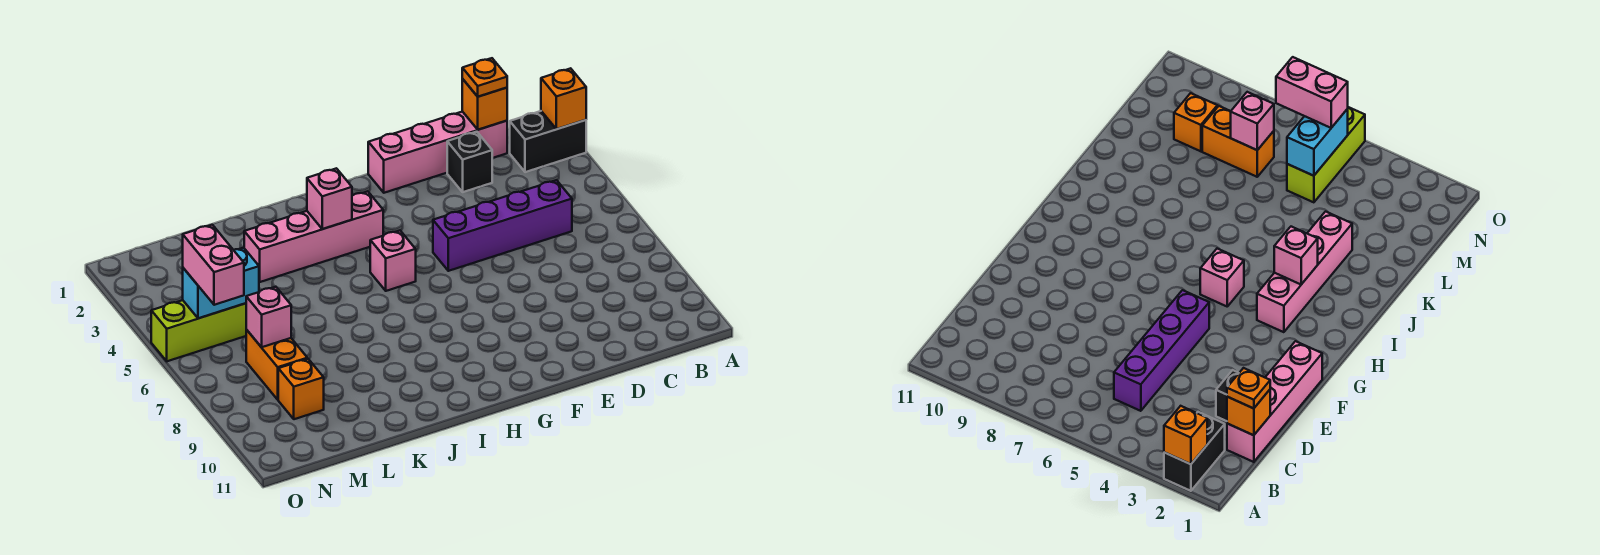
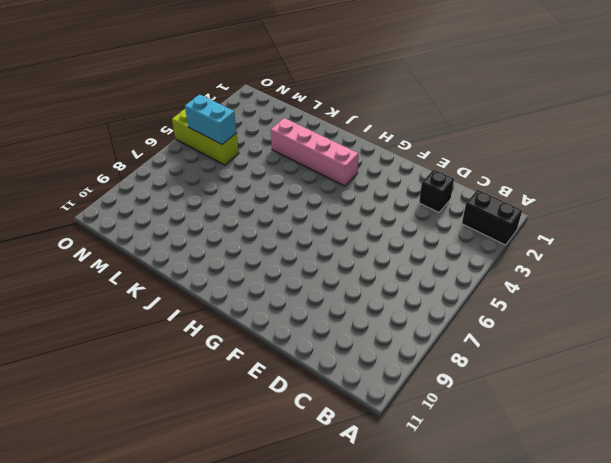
none -> pink 1x4 brick [368,112,507,193]
none -> purple 1x4 brick [433,180,572,271]
none -> pink 1x1 brick [370,231,416,291]

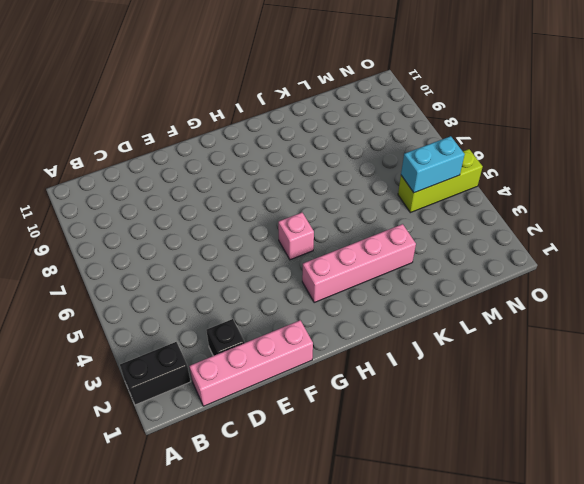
none -> purple 1x4 brick [433,180,572,271]
none -> orange 1x2 brick [246,330,307,400]
none -> orange 1x1 brick [278,359,324,419]

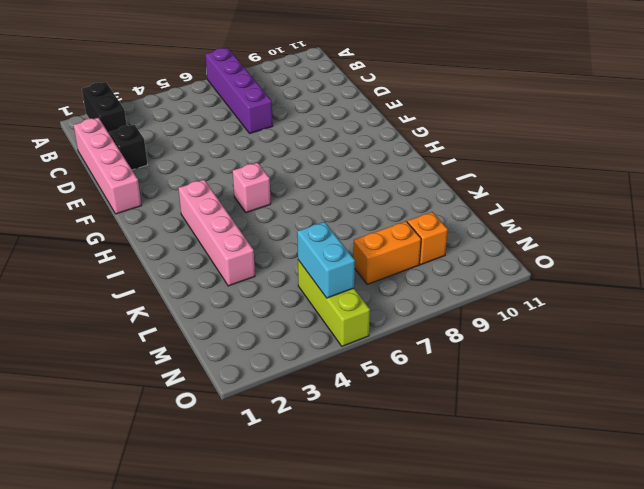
purple 1x4 brick [205,48,273,133] -> purple 1x4 brick moved to [433,180,572,271]
none -> orange 1x1 brick [541,68,586,129]
none -> orange 1x1 brick [462,79,507,130]
none -> pink 1x1 brick [307,168,352,229]

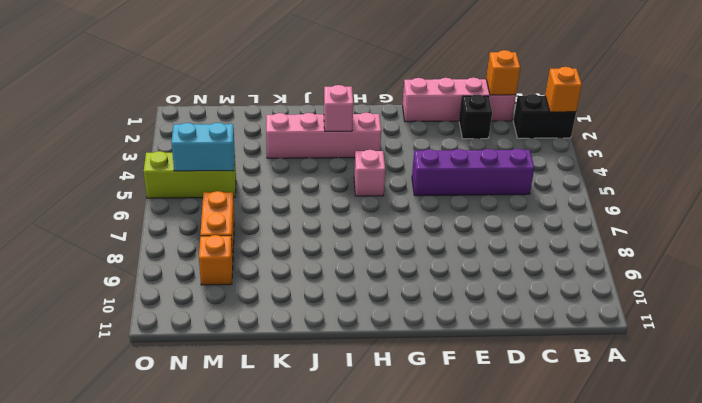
none -> pink 1x1 brick [246,287,291,347]
none -> orange 1x1 plate [462,58,507,97]
none -> pink 1x2 brick [183,225,244,305]

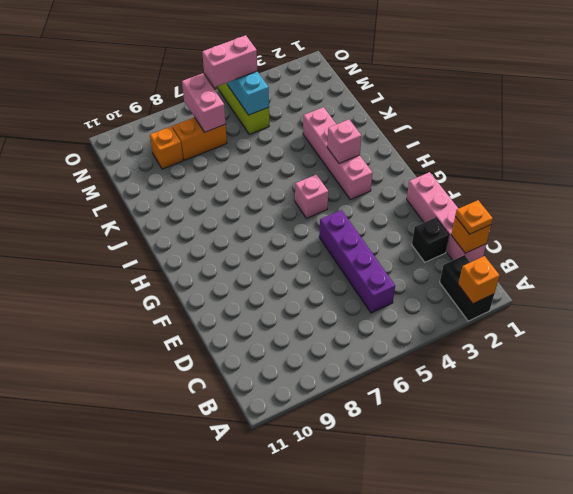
pink 1x2 brick [182,73,225,132] -> pink 1x1 brick [246,287,291,347]

